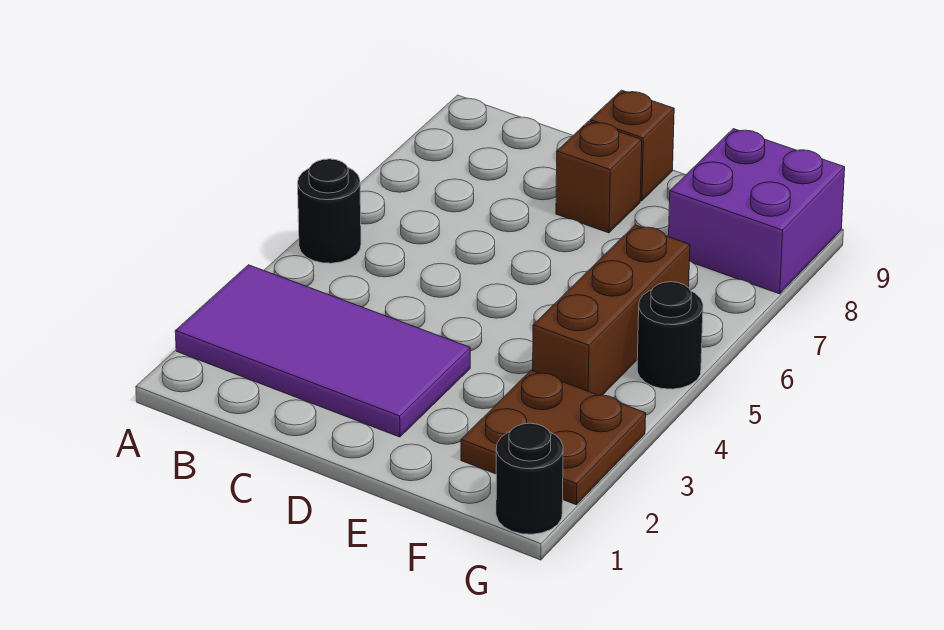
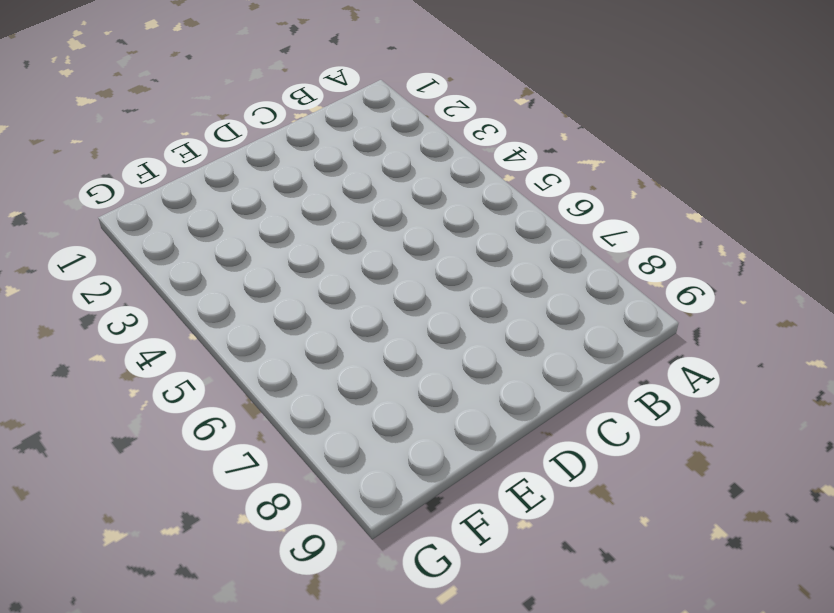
none -> purple 2x4 tile [175,265,470,437]
none -> black 1x1 round brick [298,159,361,263]

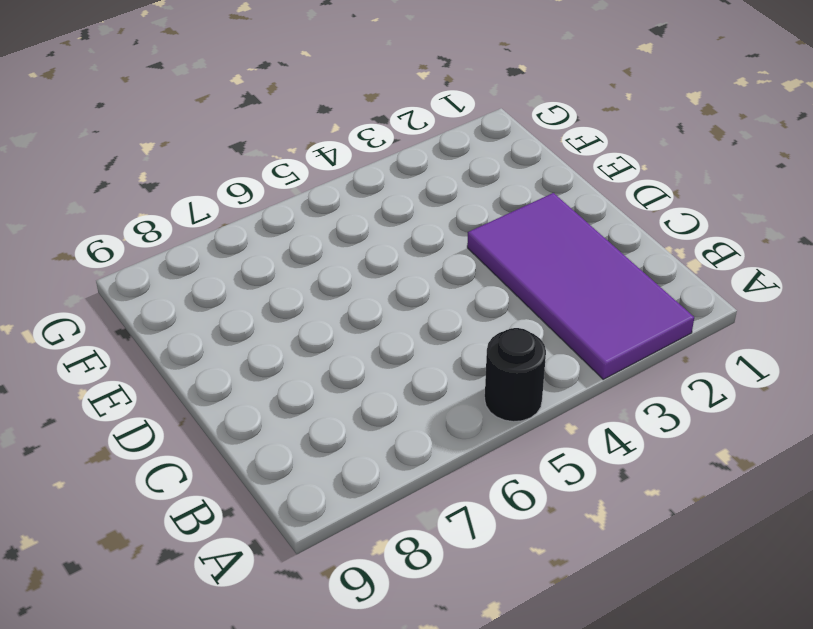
none -> brown 1x1 brick [556,121,642,233]
none -> brown 1x1 brick [590,90,674,201]

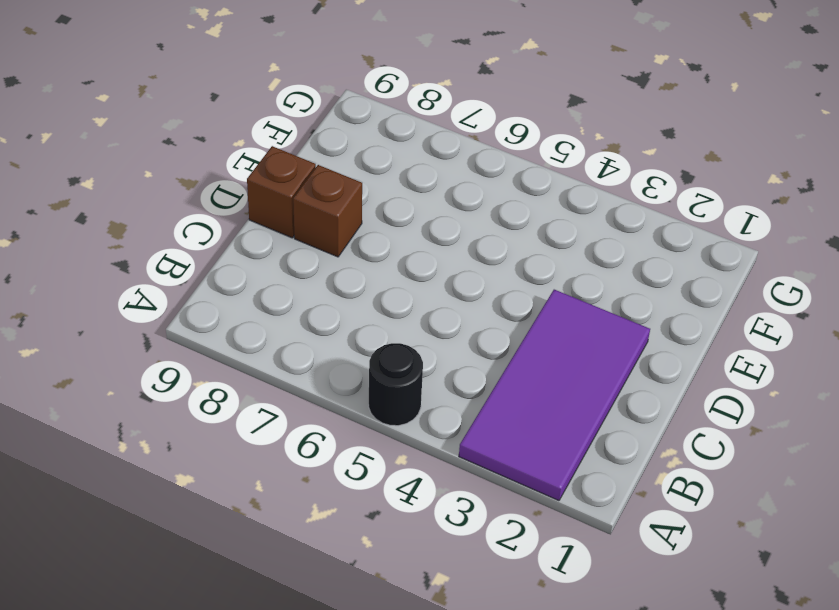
none -> brown 2x2 plate [461,370,646,505]
none -> brown 1x3 brick [533,225,690,395]

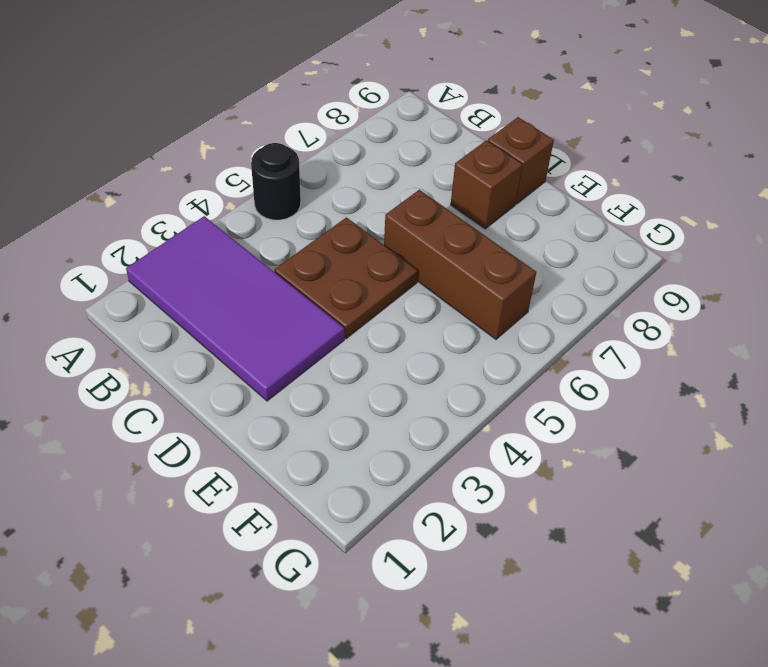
brown 2x2 plate [274,217,418,339] -> brown 2x2 plate moved to [461,370,646,505]
brown 1x3 brick [384,190,536,339] -> brown 1x3 brick turned to [533,225,690,395]
none -> purple 2x2 brick [669,129,845,294]
none -> black 1x1 round brick [496,423,563,534]

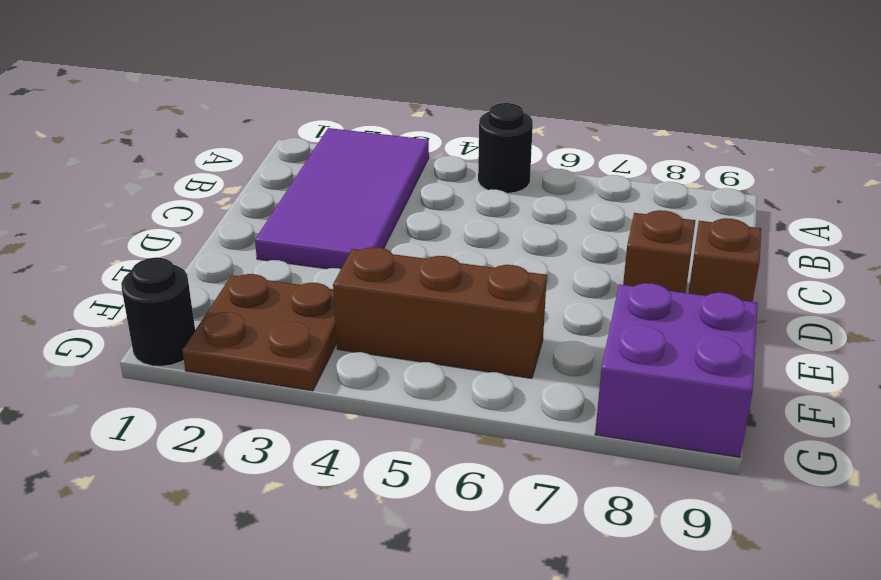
none -> black 1x1 round brick [637,282,703,389]

